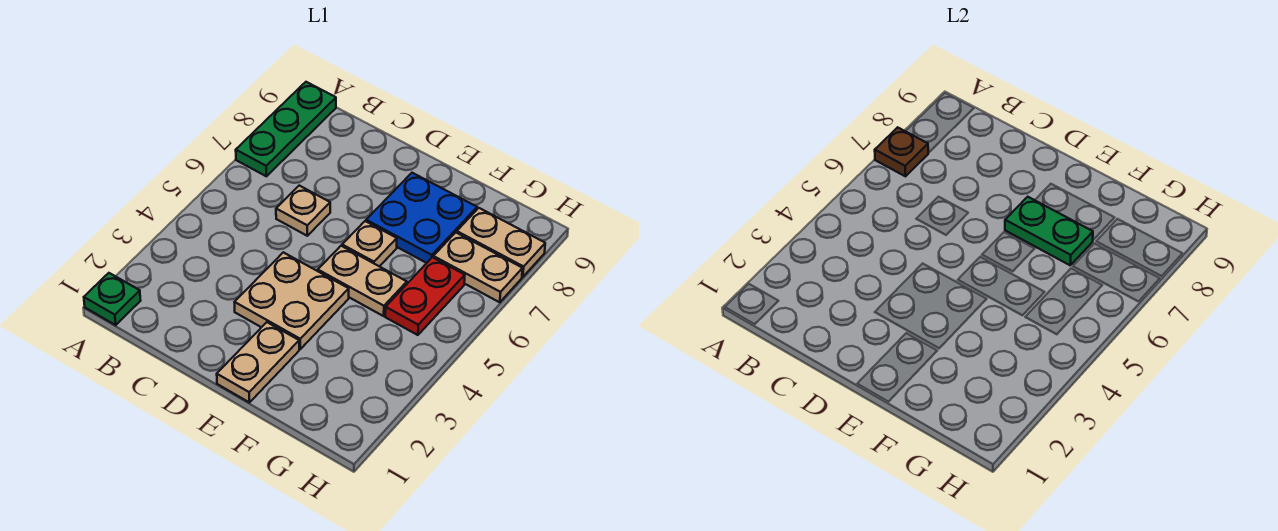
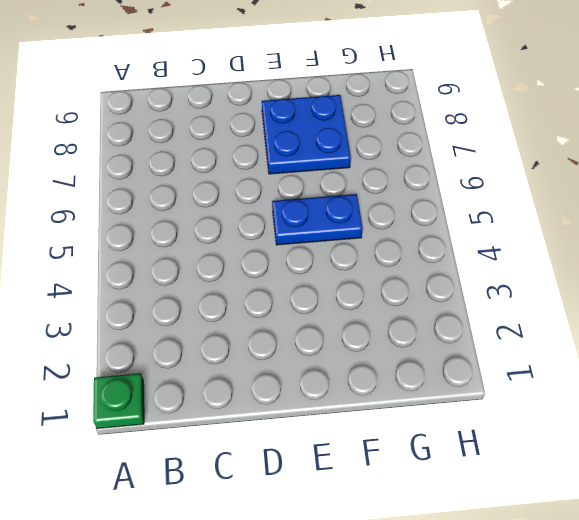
blue 1x2 plate [272,194,363,245] -> tan 1x2 plate [318,246,407,316]
none -> green 1x3 plate [236,82,336,176]
none -> tan 1x1 plate [276,186,330,236]
none -> tan 2x2 plate [234,252,349,349]

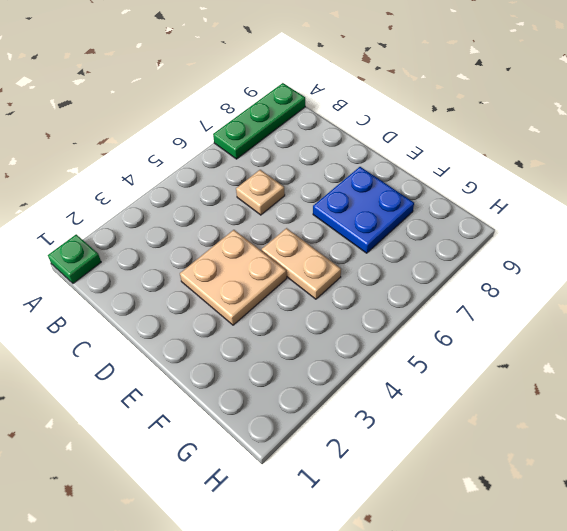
none -> tan 1x2 plate [217,322,299,403]
none -> tan 1x1 plate [342,221,397,266]
none -> red 1x2 plate [385,257,465,335]

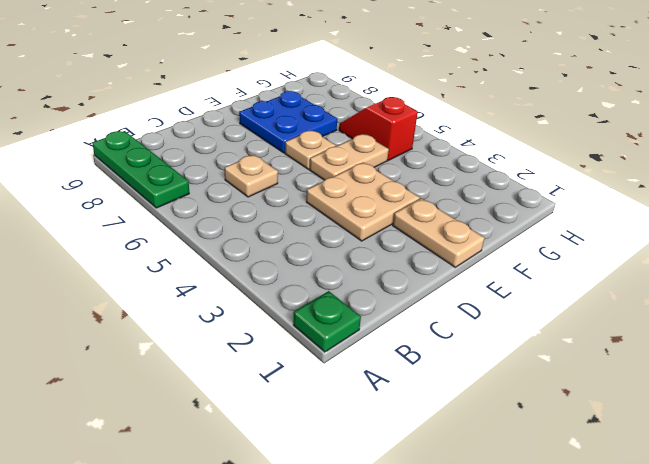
red 1x2 slope [339,97,418,160] -> red 1x2 plate [385,257,465,335]
none -> tan 1x2 plate [433,232,523,302]
none -> tan 1x2 plate [457,208,545,277]
none -> brown 1x1 plate [875,127,928,176]

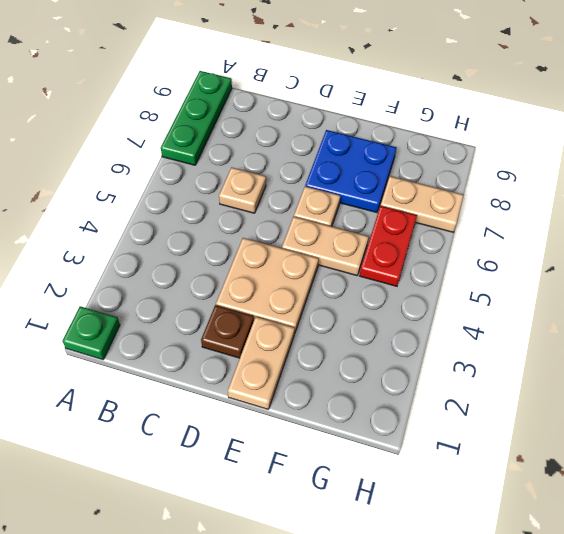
brown 1x1 plate [201,305,254,358] -> brown 1x1 plate moved to [875,127,928,176]
none -> tan 1x2 plate [457,208,545,277]
none -> green 1x2 plate [1005,197,1093,265]

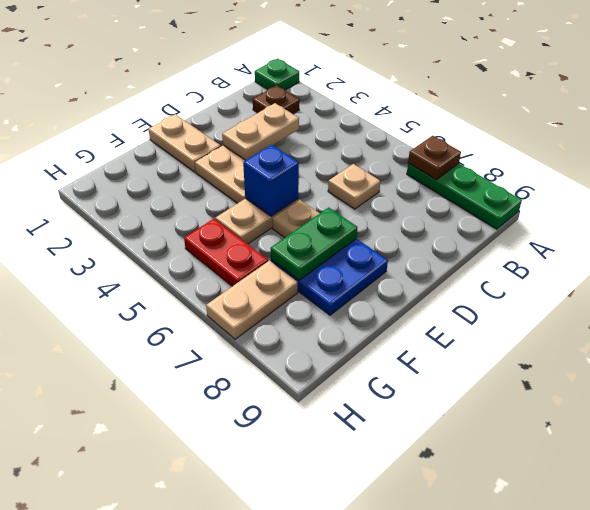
brown 1x1 plate [253,85,299,114] -> none
tan 1x2 plate [222,103,299,160] -> tan 1x2 plate moved to [457,208,545,277]
blue 1x1 brick [243,145,299,216] -> none

